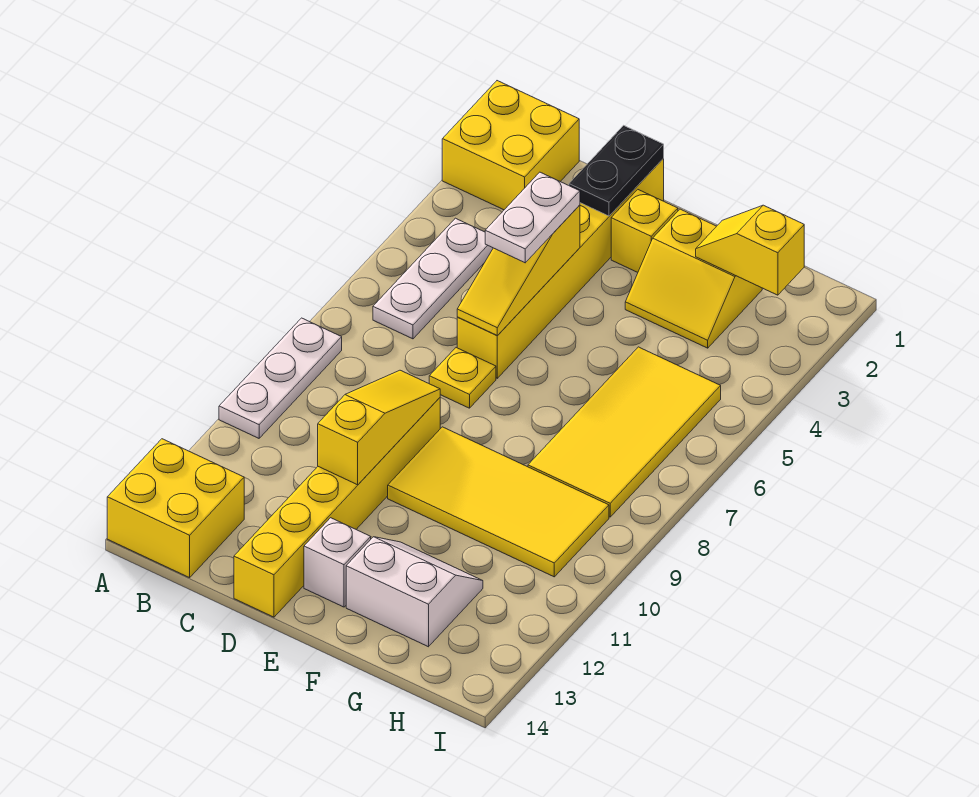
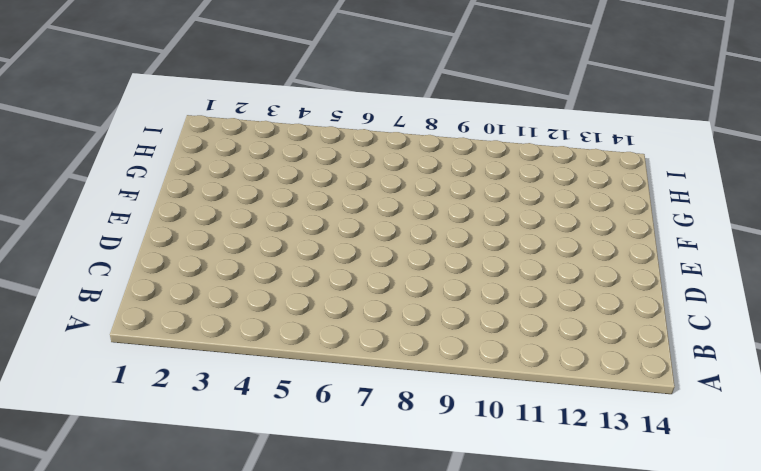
none -> yellow 2x2 brick [442,81,579,210]
none -> white 1x3 plate [219,318,342,438]
none -> yellow 2x2 brick [107,439,244,578]

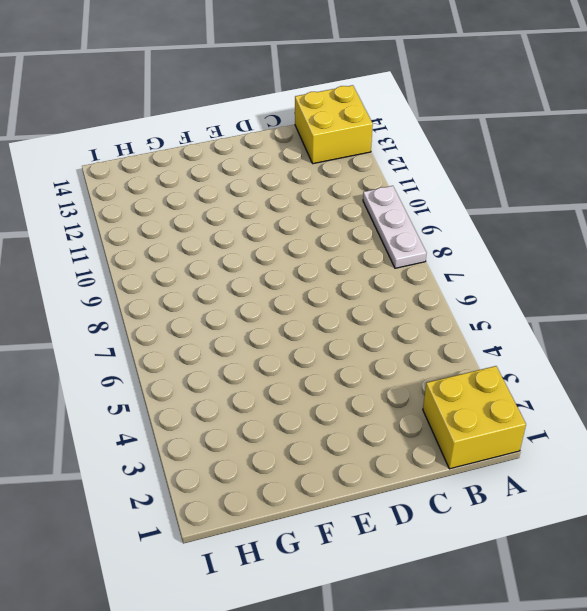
none -> white 1x3 plate [373,218,493,339]
none -> yellow 1x6 brick [457,159,664,378]
none -> yellow 1x1 plate [429,348,496,408]

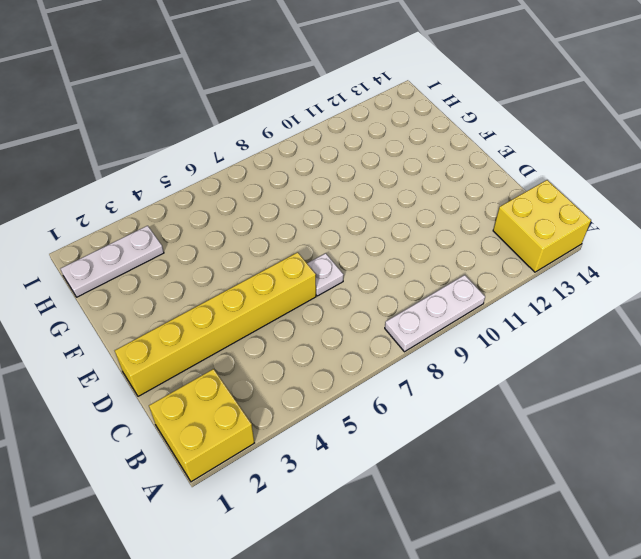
white 1x1 plate [307,253,344,296] -> yellow 1x1 plate [429,348,496,408]
white 1x3 plate [61,226,164,297] -> white 1x3 plate moved to [373,218,493,339]
none -> yellow 1x6 brick [234,398,440,617]
none -> yellow 1x1 brick [611,190,678,272]
none -> yellow 2x4 tile [388,427,609,577]

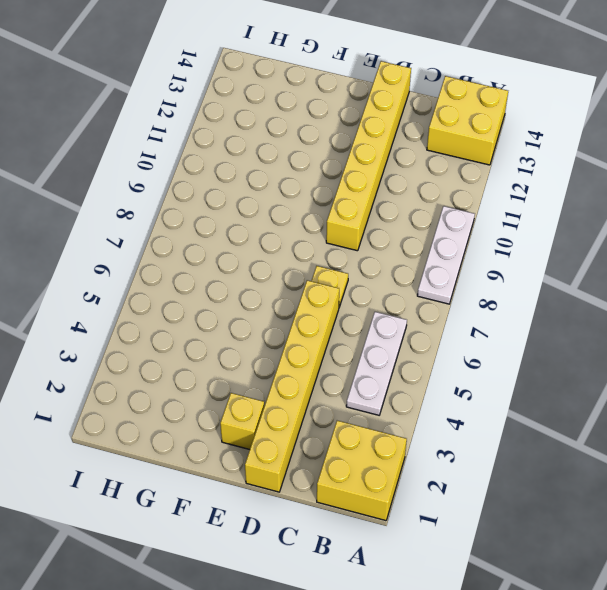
none -> yellow 2x4 tile [388,427,609,577]
none -> white 1x1 brick [304,518,371,607]
none -> yellow 2x2 slope [625,209,762,348]

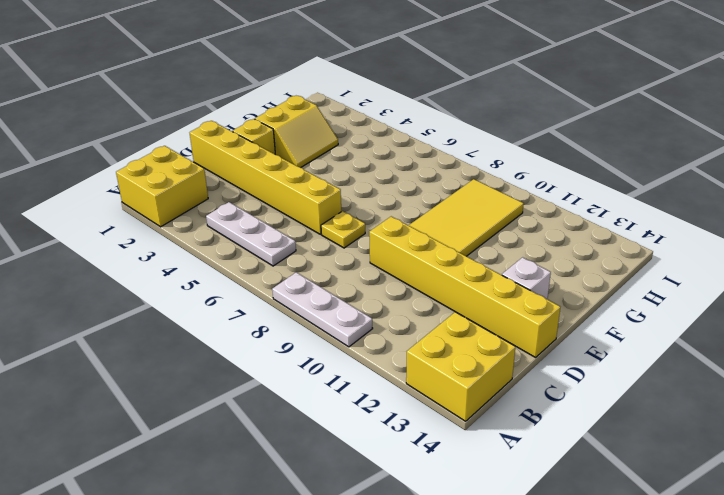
none -> white 2x2 slope [346,537,483,647]
none -> yellow 2x4 tile [528,347,721,517]
none -> black 1x2 plate [569,125,664,216]

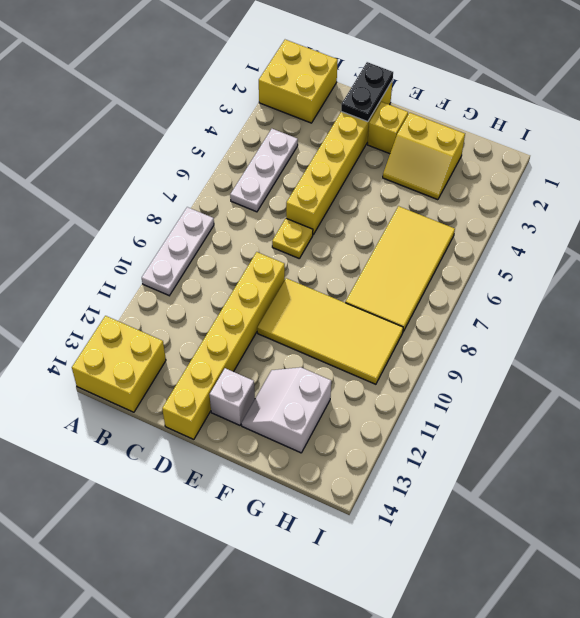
white 2x2 slope [241,367,331,453] -> white 2x2 slope turned to [346,537,483,647]
none -> yellow 1x3 slope [457,205,580,336]
none -> yellow 1x3 slope [318,370,440,485]
none -> yellow 1x2 slope [696,205,804,295]

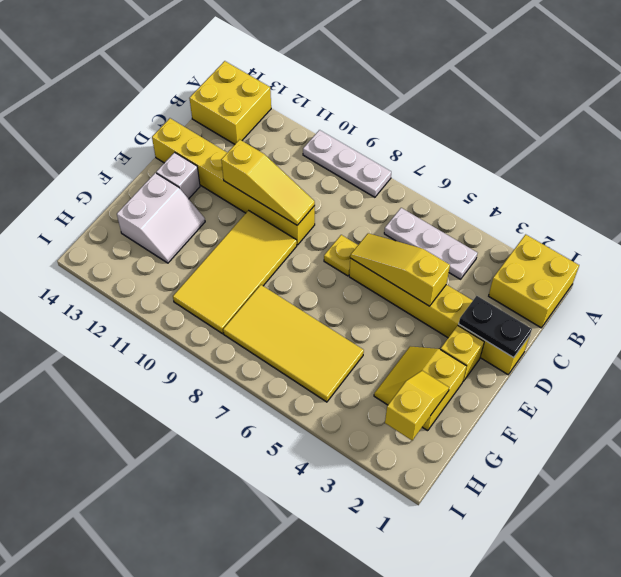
none -> white 1x2 plate [485,172,580,263]

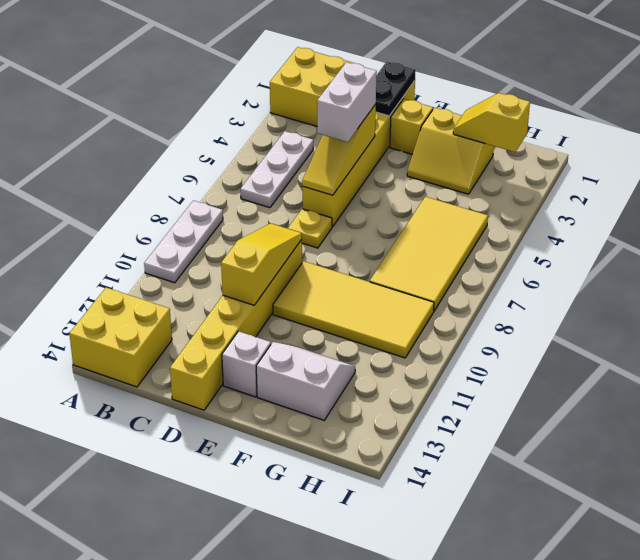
white 1x2 brick [317,62,377,142] -> white 1x2 plate [485,172,580,263]

